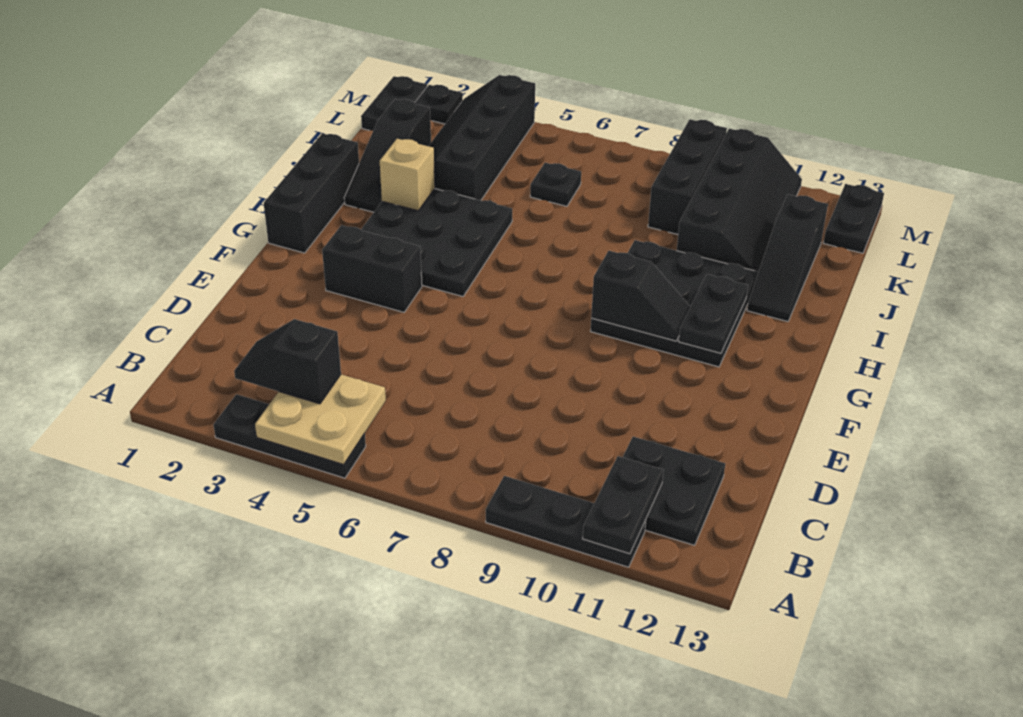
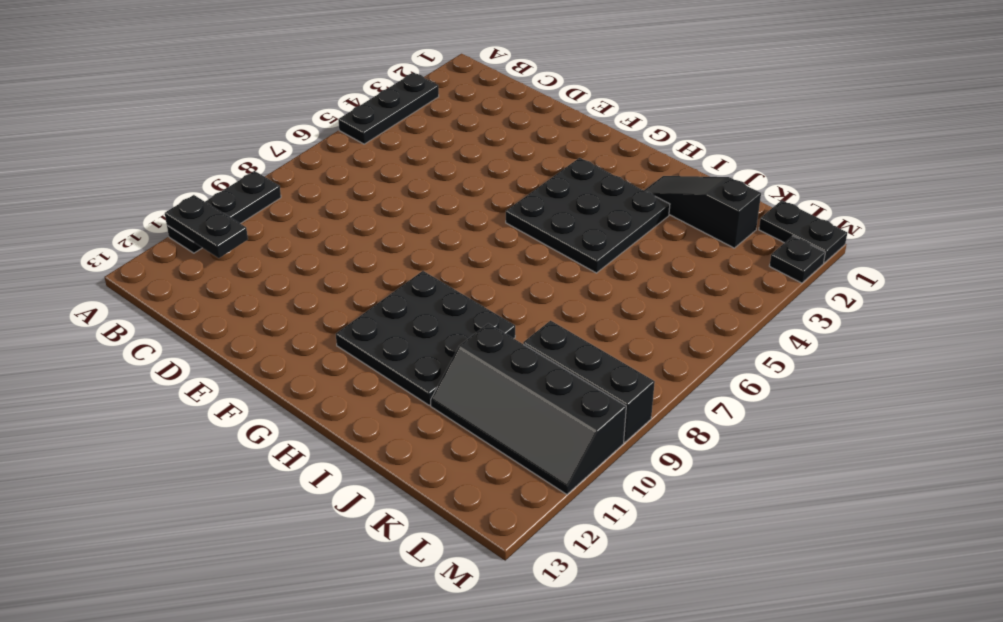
none -> black 2x2 plate [623,437,725,545]
none -> black 1x2 brick [322,225,422,312]
none -> black 1x3 brick [264,133,359,253]

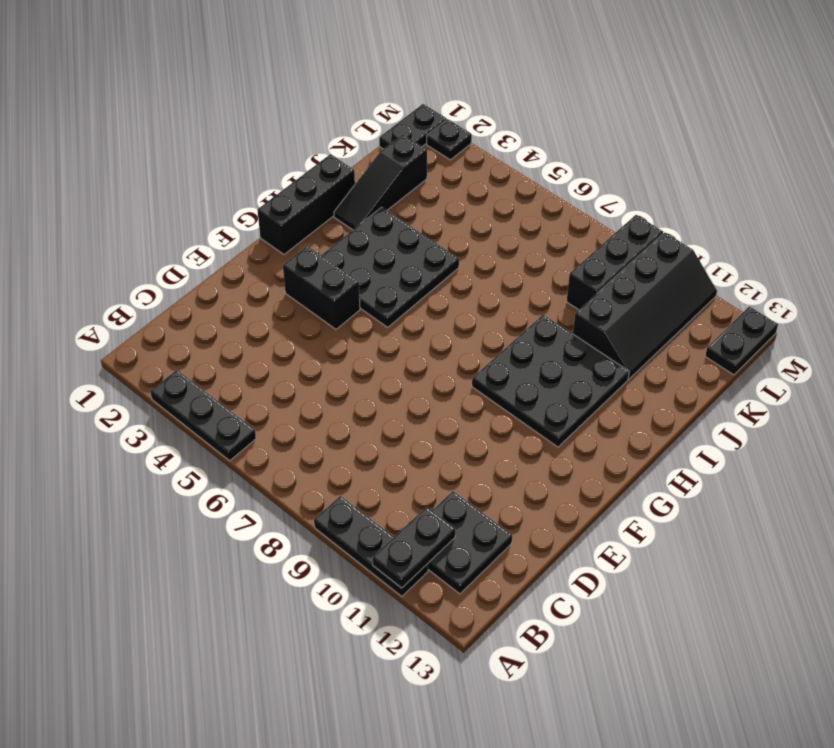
none -> black 1x3 slope [747,194,828,322]
none -> black 2x4 slope [429,75,535,200]
none -> black 1x1 plate [530,163,581,206]

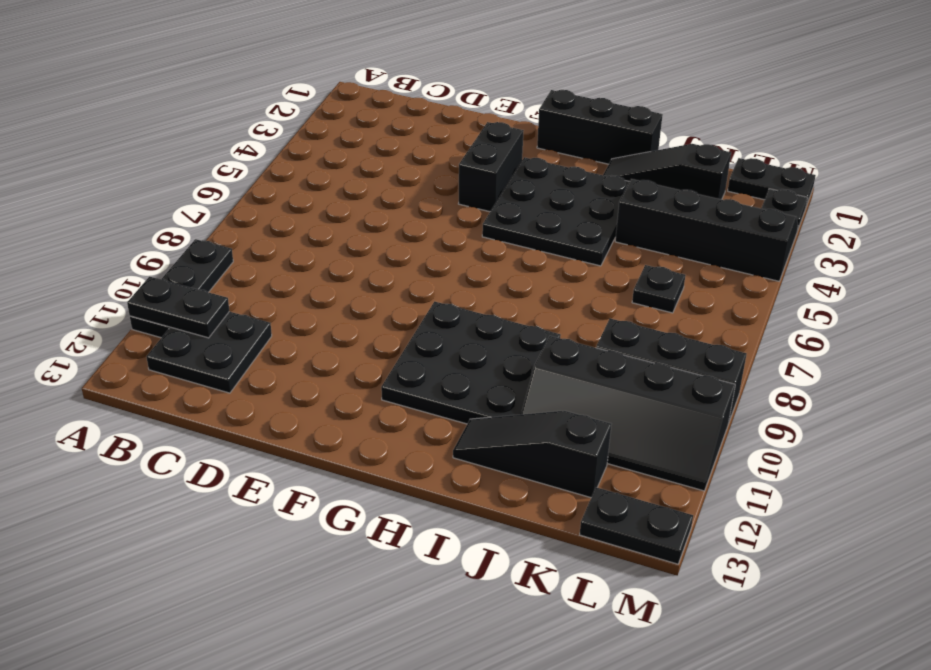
none -> black 1x3 plate [213,394,366,478]
none -> tan 2x2 plate [255,374,386,465]
none -> black 1x2 slope [591,251,690,341]

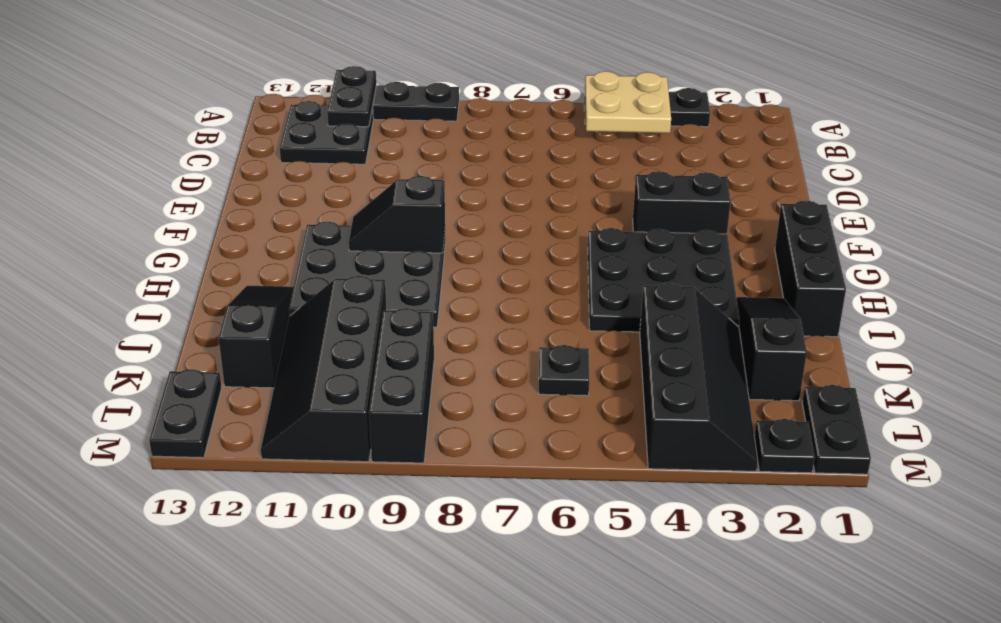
none -> black 1x2 plate [679,274,748,353]
none -> tan 1x1 brick [380,139,435,211]
none -> black 1x2 slope [234,319,341,404]

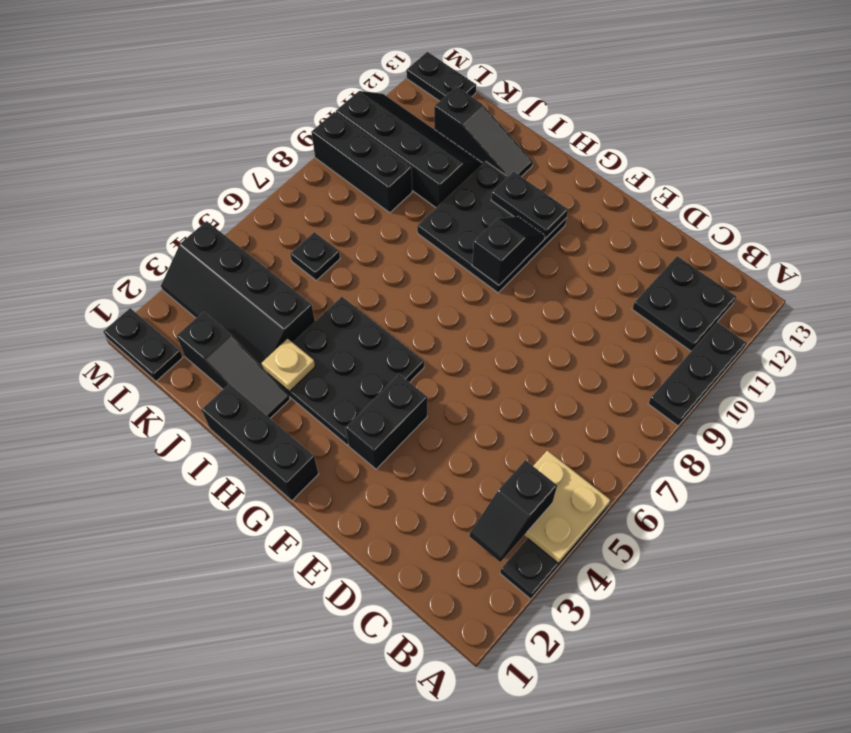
tan 1x1 plate [262,339,315,391] -> tan 1x1 brick [380,139,435,211]
none -> black 1x1 plate [415,85,463,124]
none -> black 1x2 plate [583,456,664,554]

